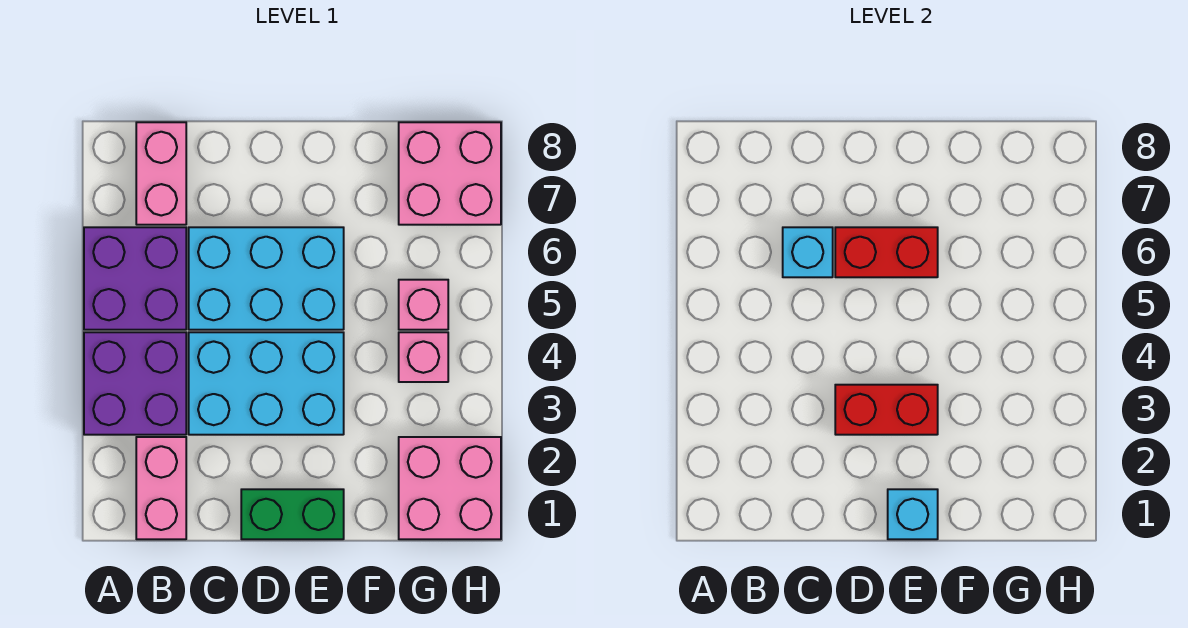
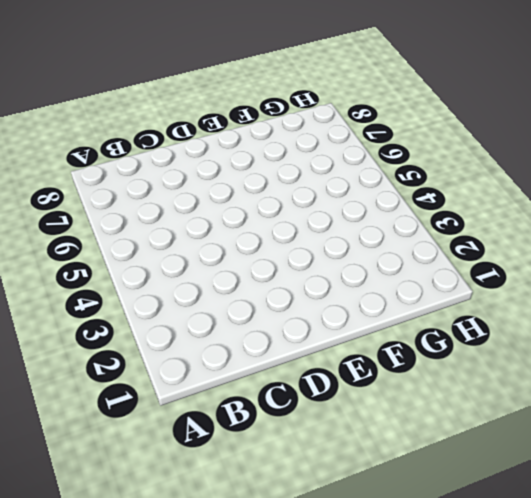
none -> purple 2x2 brick [84,332,186,435]
none -> purple 2x2 brick [84,227,186,330]
none -> pink 1x2 brick [136,437,186,539]

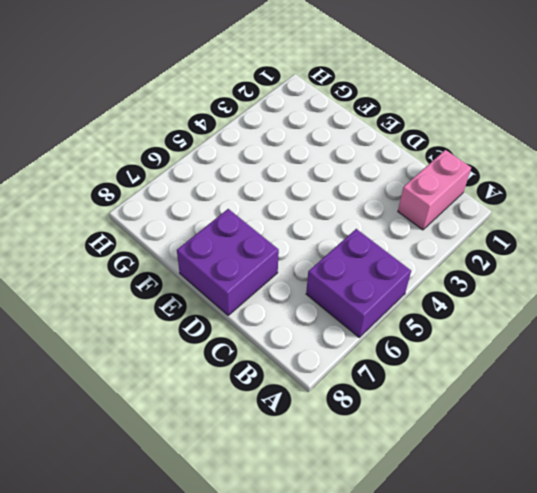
purple 2x2 brick [177,209,279,315] -> purple 2x2 brick moved to [84,332,186,435]
none -> pink 1x2 brick [136,122,186,225]
none -> cyan 2x3 brick [189,332,344,435]
none -> cyan 2x3 brick [189,227,344,330]

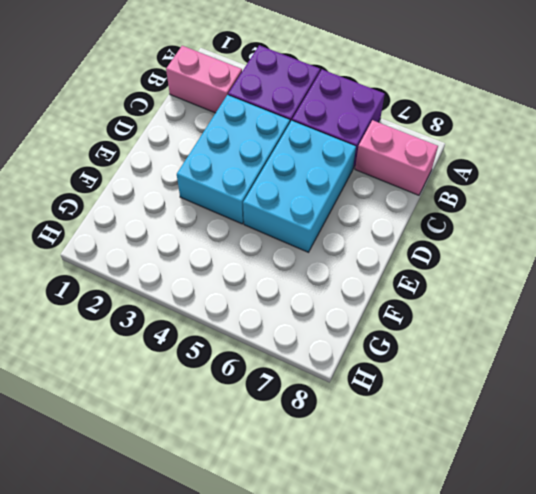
none -> green 1x2 brick [241,489,344,539]
none -> pink 2x2 brick [399,437,501,539]
none -> pink 1x1 brick [399,332,448,382]

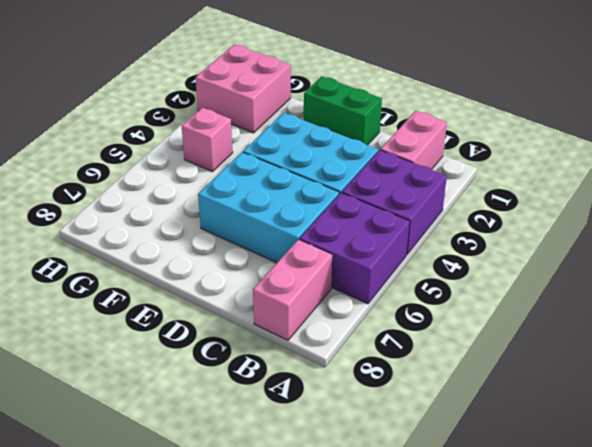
none -> pink 1x1 brick [399,280,448,330]
none -> pink 2x2 brick [399,122,501,225]
none -> cyan 1x1 brick [783,227,833,277]

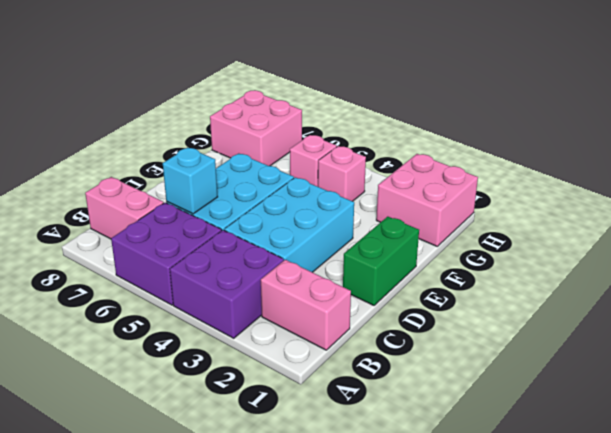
none -> red 1x2 brick [835,385,938,435]
none -> red 1x2 brick [835,227,938,277]
none -> cyan 1x1 brick [888,489,938,539]

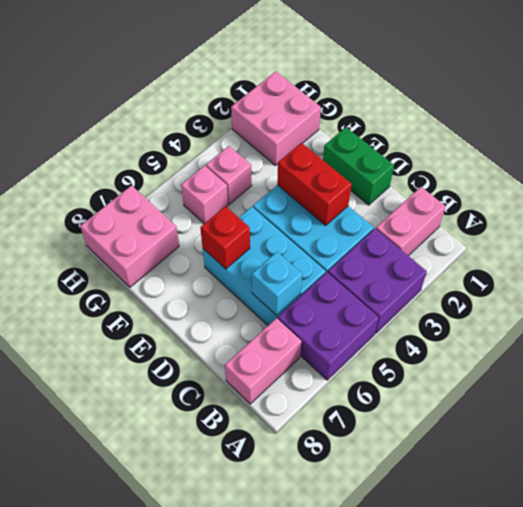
red 1x1 brick [200,206,250,269] -> red 1x2 brick [835,227,938,277]
none -> cyan 1x1 brick [888,489,938,539]

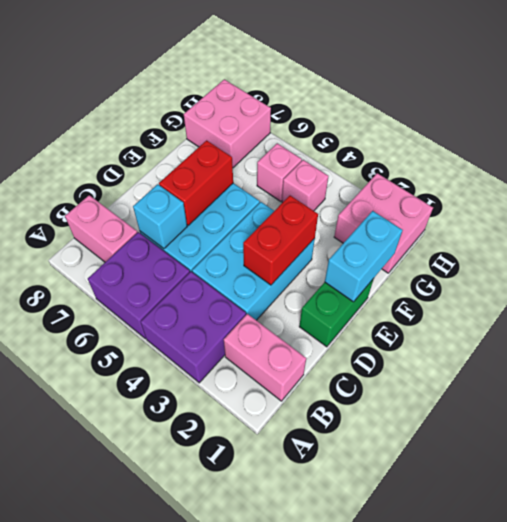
cyan 1x2 brick [325,211,402,302] -> cyan 1x1 brick [888,489,938,539]

